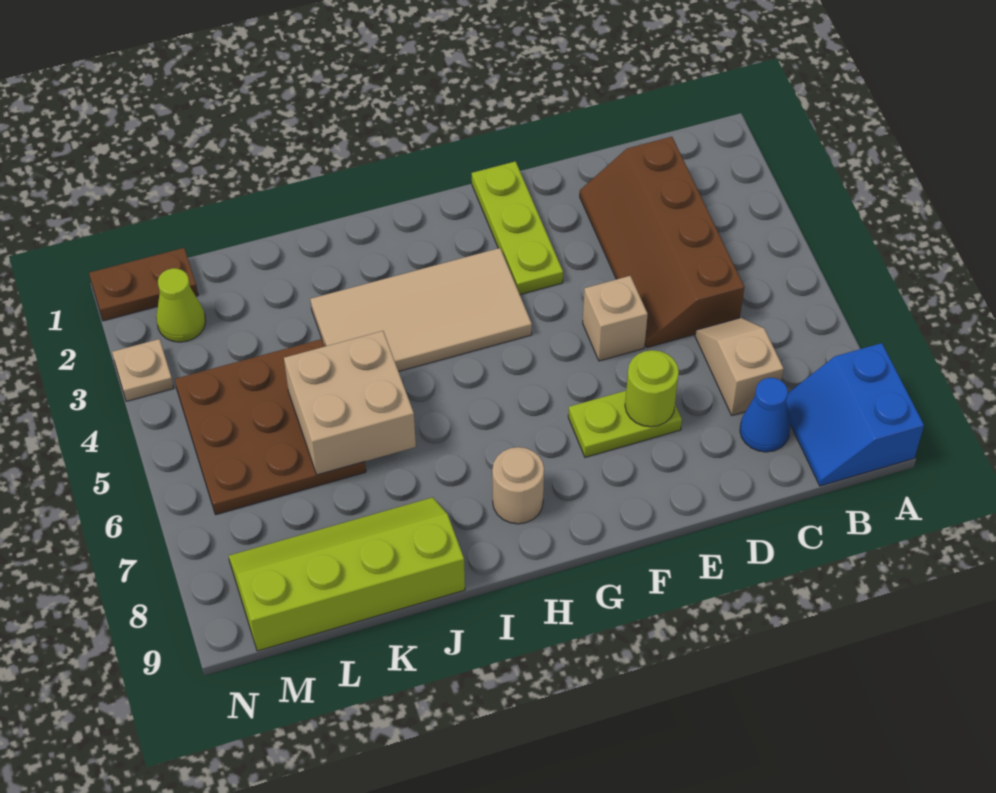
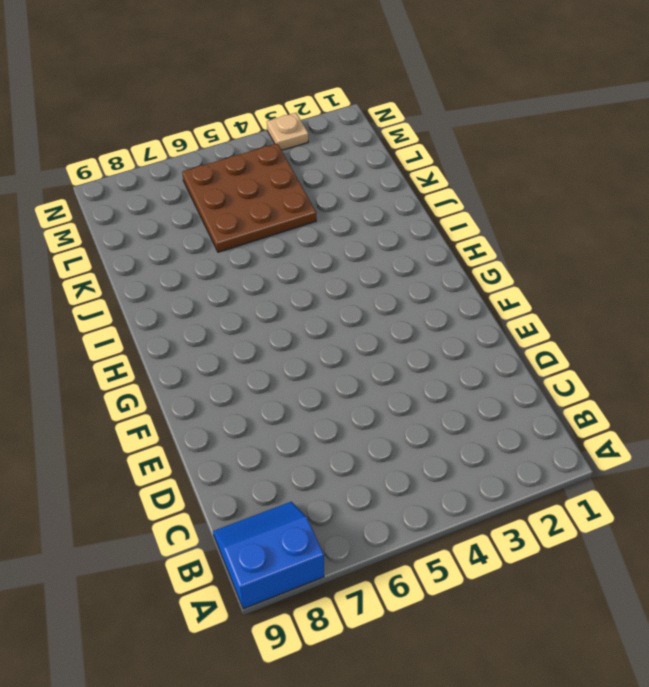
none -> brown 2x4 slope [580,137,744,348]
none -> tan 1x2 slope [695,318,784,415]
none -> blue 1x1 cone [740,378,791,452]

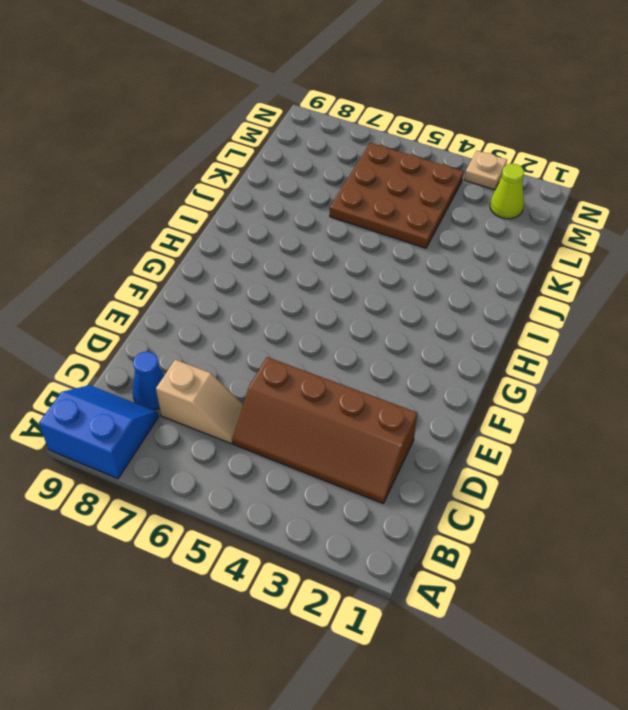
brown 2x4 slope [233,357,417,503] -> brown 2x4 slope turned to [580,137,744,348]
none -> tan 1x1 brick [583,276,648,361]
none -> lime 1x2 plate [568,391,682,457]
none -> lime 1x3 plate [472,161,563,295]

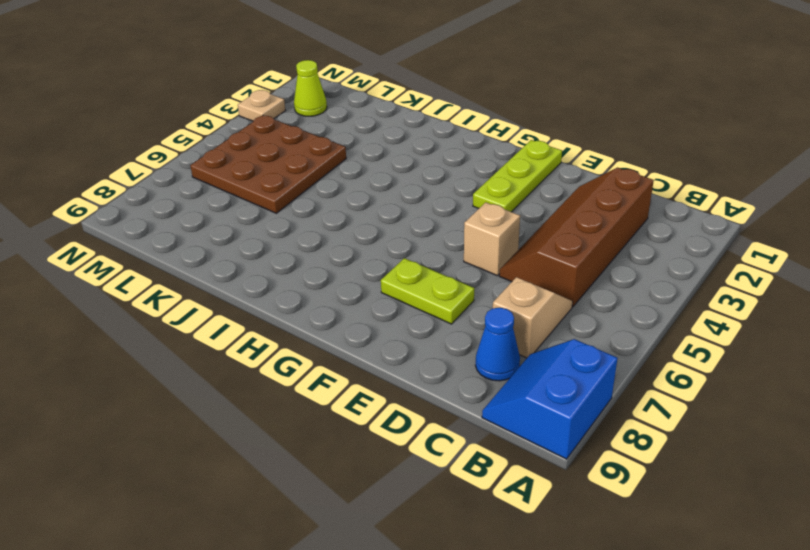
none -> tan 2x4 tile [310,248,532,372]
none -> tan 1x1 round brick [492,447,544,524]
none -> lime 2x4 slope [229,497,465,651]

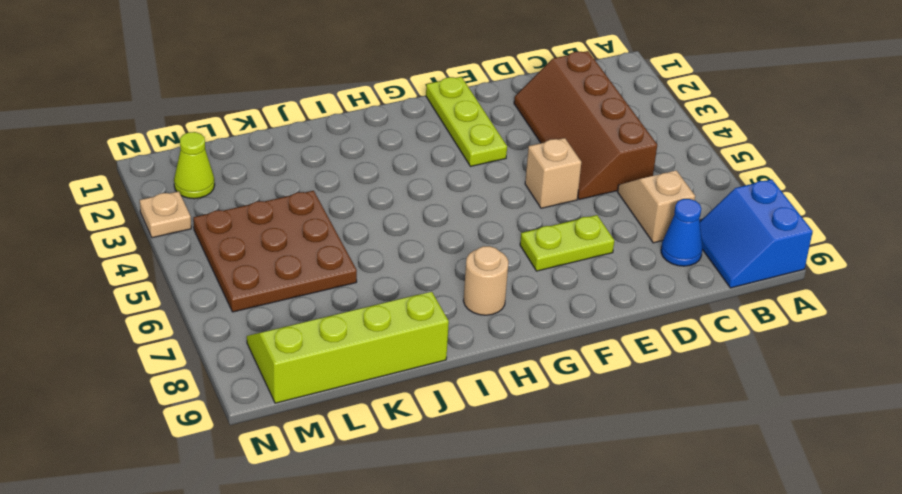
none -> tan 2x4 tile [310,248,532,372]
none -> brown 1x2 plate [89,248,198,321]
none -> lime 1x1 round brick [625,350,679,427]

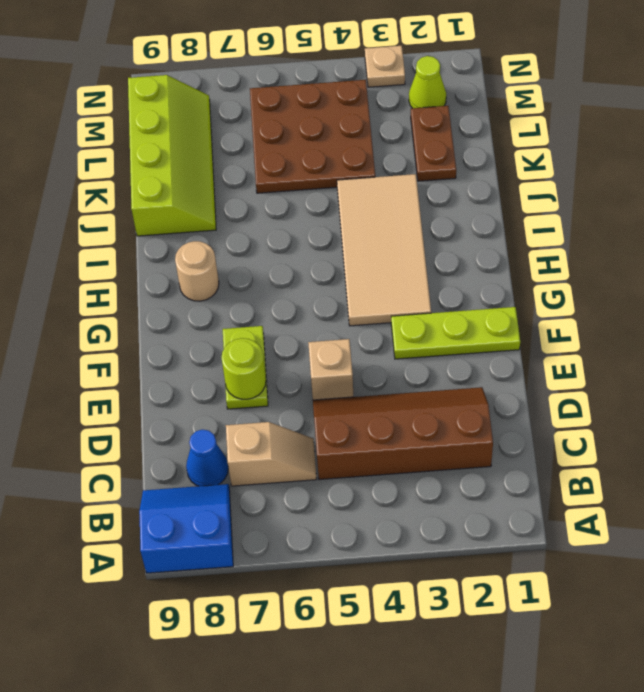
brown 1x2 plate [411,106,456,181] -> brown 1x2 plate moved to [89,248,198,321]
none -> tan 2x2 brick [284,331,416,475]

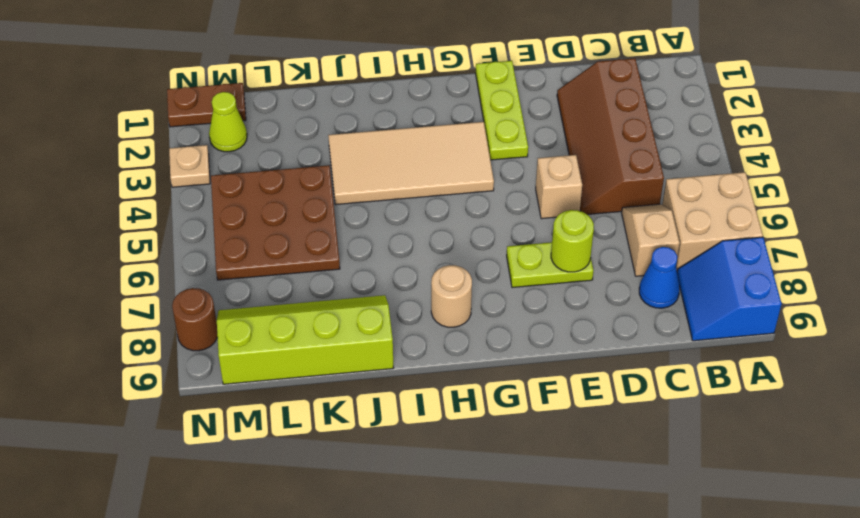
tan 2x2 brick [662,172,763,270] -> tan 2x2 brick moved to [284,331,416,475]
brown 1x1 round brick [172,288,218,351] -> none

